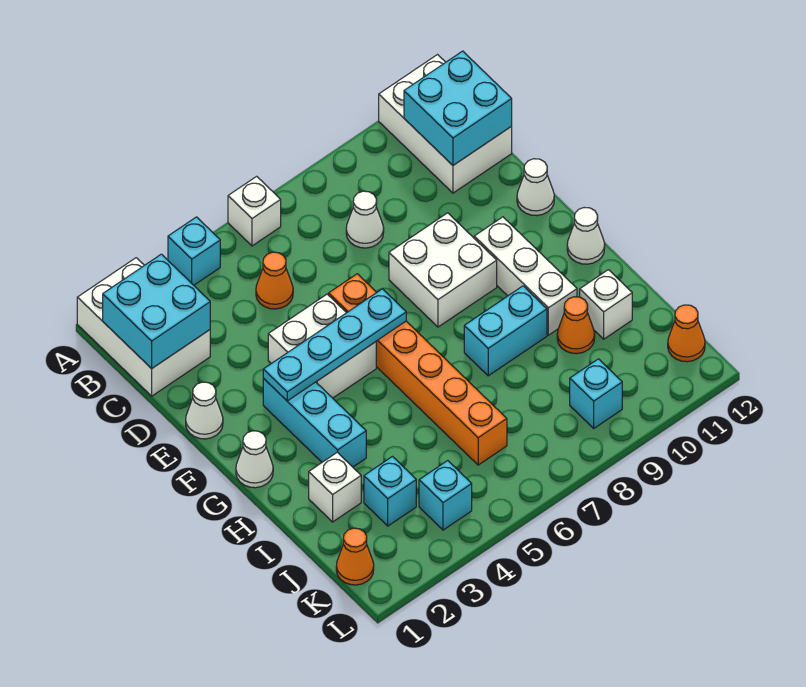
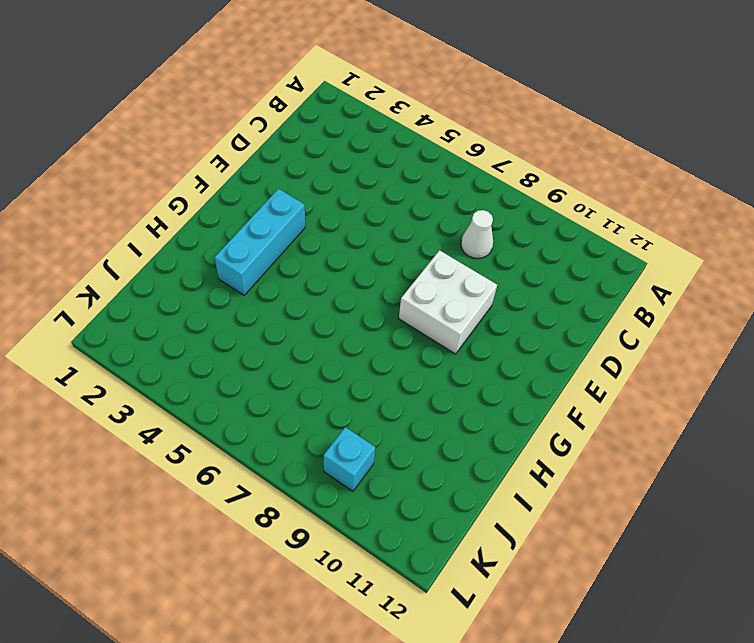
none -> white 2x3 brick [77,258,210,396]
none -> cyan 1x1 brick [168,217,220,285]
none -> white 1x1 brick [228,176,281,246]

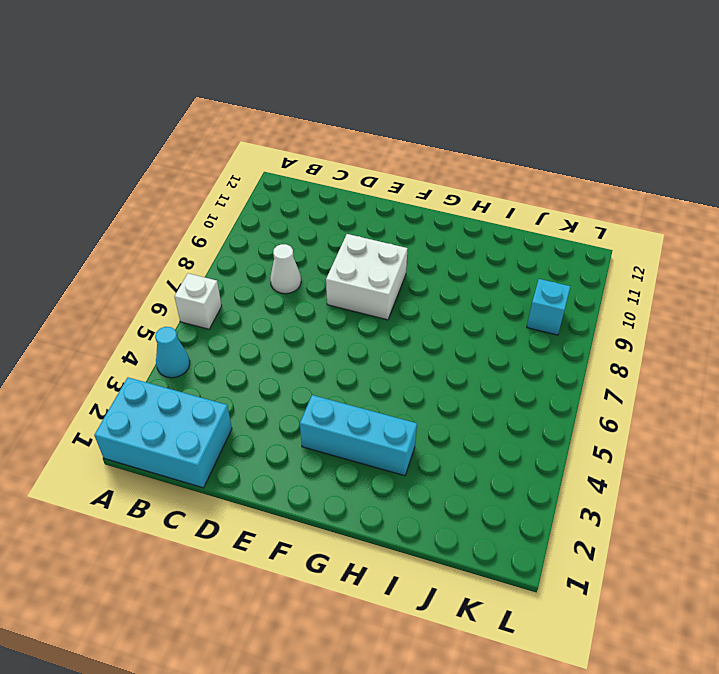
cyan 2x3 brick [94,377,232,488] -> white 2x3 brick [77,258,210,396]
cyan 1x1 cone [155,327,190,378] -> cyan 1x1 brick [168,217,220,285]
none -> white 2x3 brick [379,55,512,193]
none -> orange 1x1 cone [256,252,293,309]
none -> white 1x1 cone [186,382,223,439]

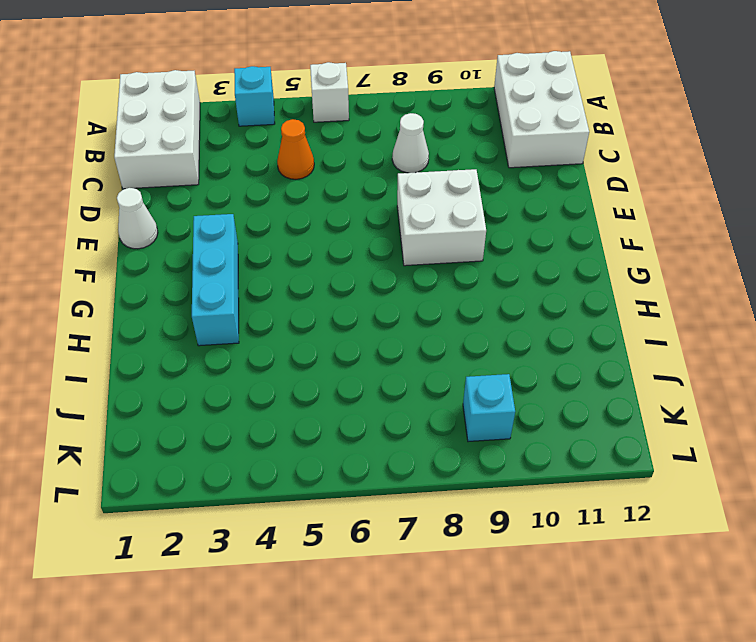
none -> white 2x2 brick [268,294,376,398]
none -> orange 1x6 brick [329,274,507,465]
none -> white 1x1 cone [517,159,554,216]

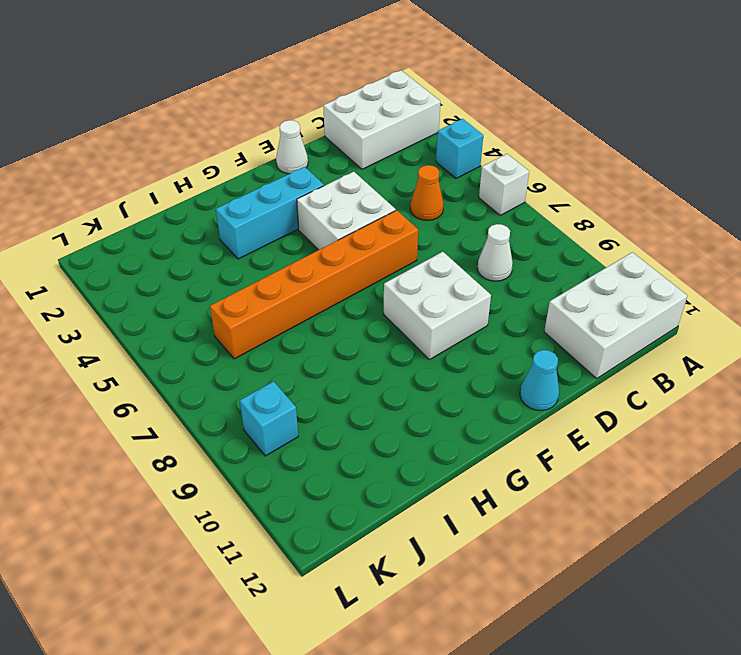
cyan 1x1 cone [520,350,559,411] -> white 1x1 cone [517,159,554,216]
none -> white 1x3 brick [474,217,577,335]
none -> white 1x1 cone [236,431,273,488]
none -> white 1x1 cone [567,208,605,264]

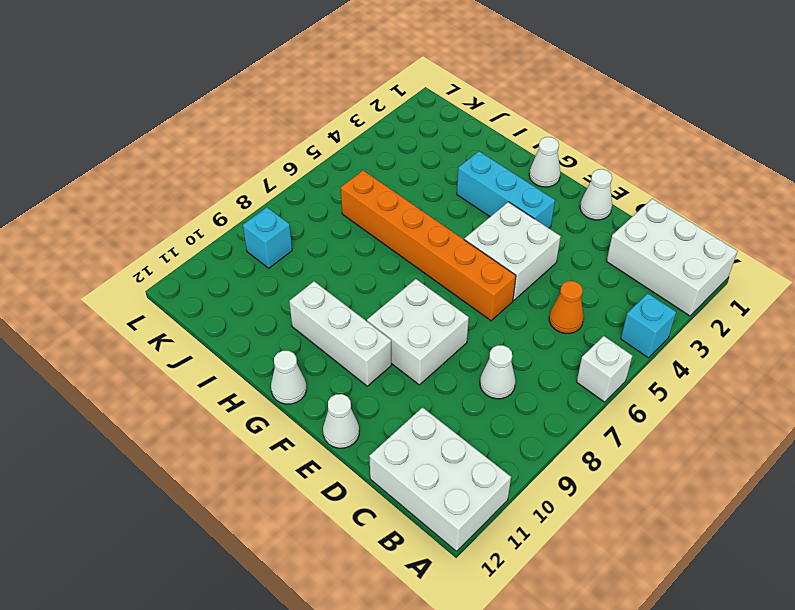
none -> cyan 1x2 brick [464,286,547,376]
none -> white 1x1 brick [309,452,361,522]
none -> orange 1x1 cone [557,297,595,354]

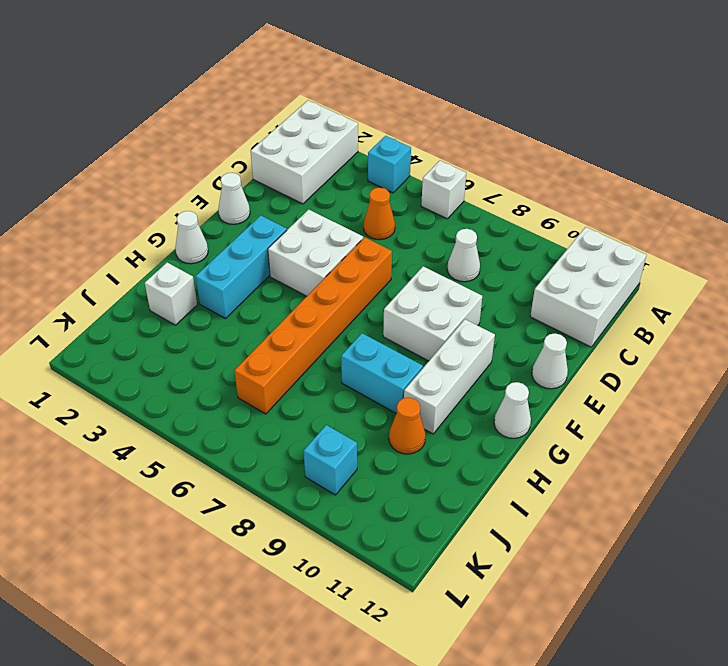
none -> white 1x1 brick [580,270,632,339]
none -> cyan 1x1 brick [364,457,416,526]
none -> orange 1x1 cone [336,528,374,585]

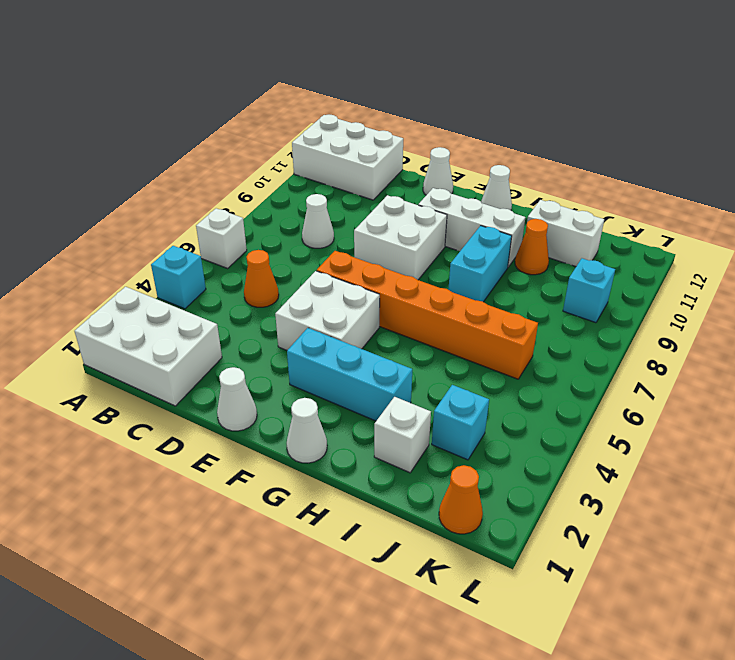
white 1x2 brick [527,200,604,267] -> white 1x1 brick [580,270,632,339]
none -> cyan 1x1 brick [419,461,472,530]
none -> orange 1x1 cone [668,305,705,362]
none -> cyan 2x2 brick [103,254,210,369]

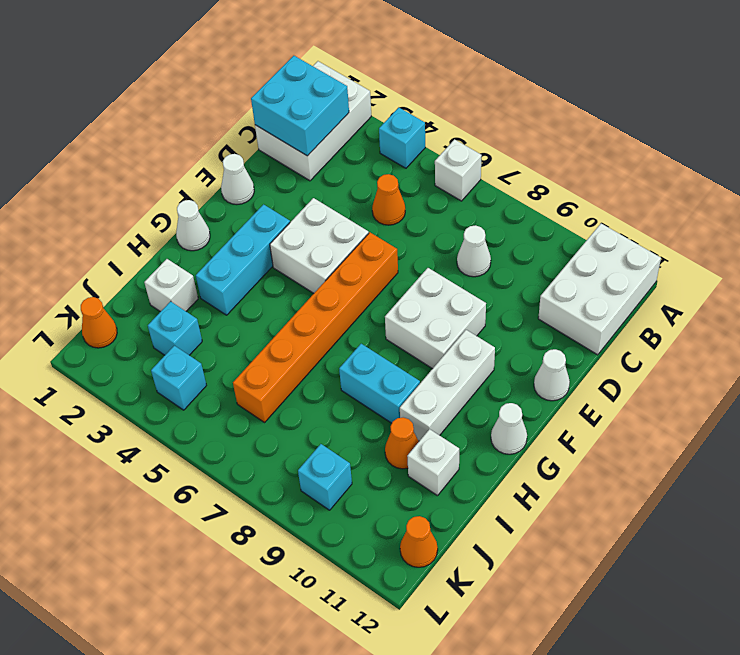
none -> cyan 2x2 brick [404,51,512,165]
none -> cyan 1x4 plate [263,289,406,401]

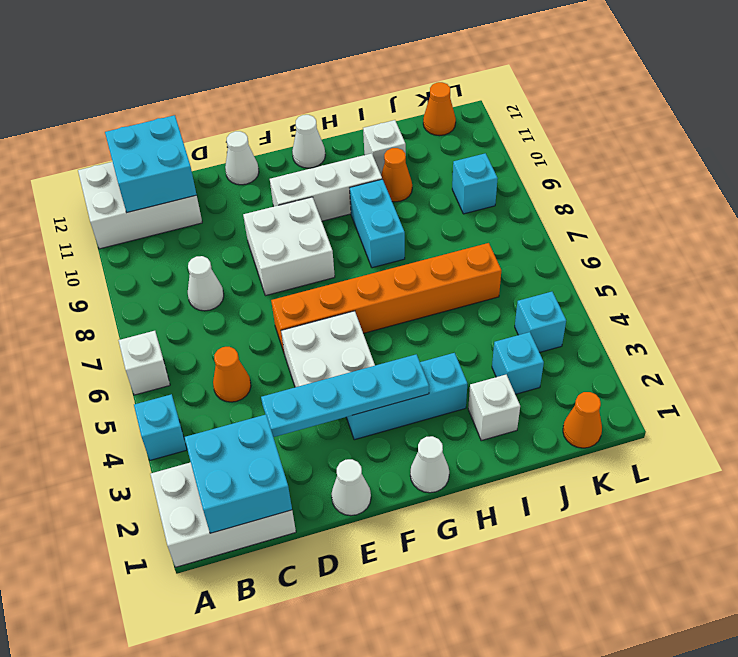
cyan 1x4 plate [261,354,429,437] -> cyan 1x4 plate turned to [263,289,406,401]

